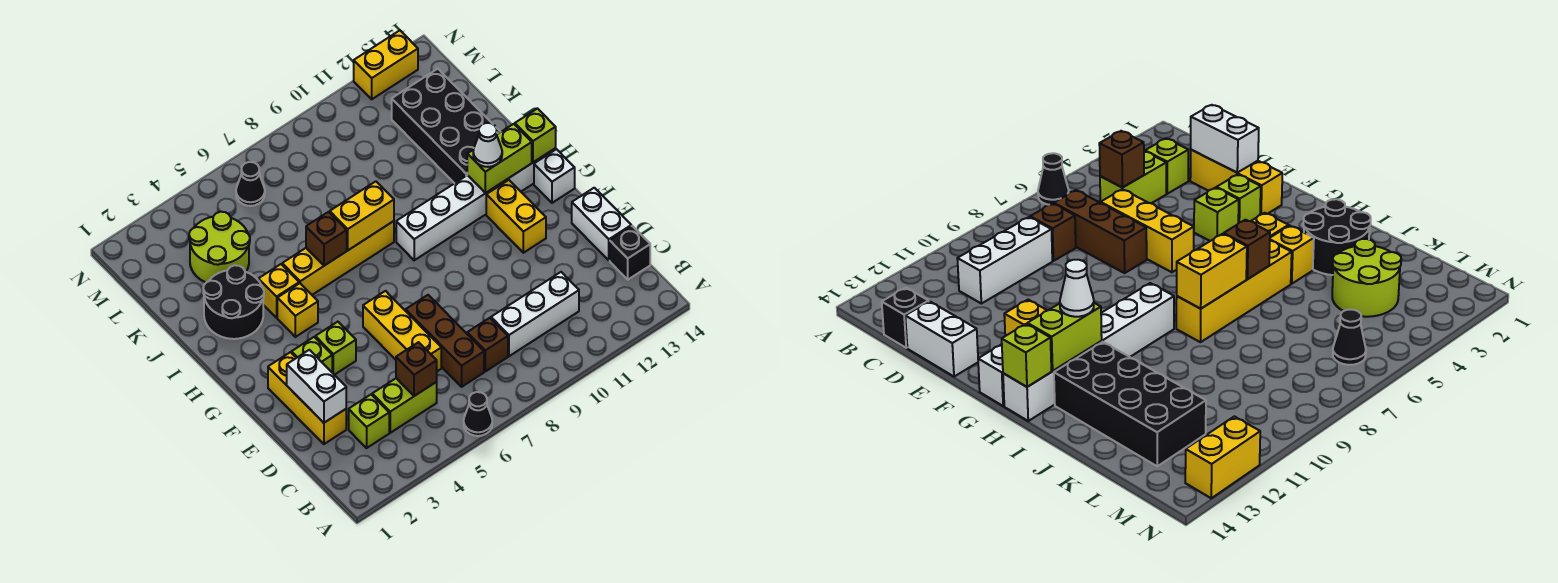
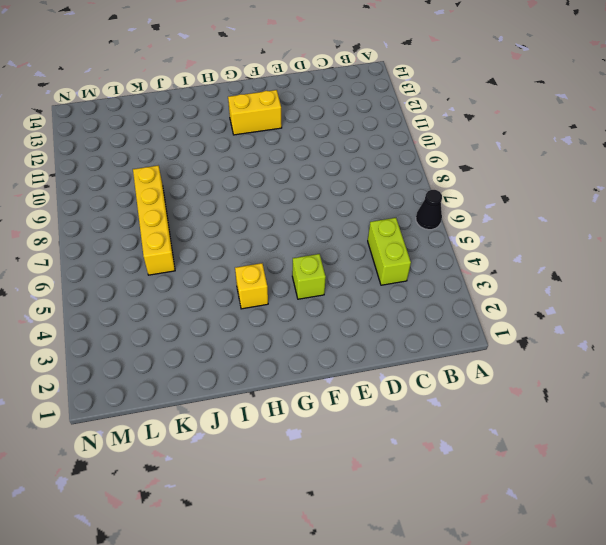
yellow 1x4 brick [133,166,175,275] -> yellow 1x4 brick moved to [282,221,394,295]
none -> lime 1x1 brick [349,395,389,448]
none -> brown 1x3 brick [406,295,484,387]
none -> brown 1x1 brick [467,318,508,371]
none -> white 1x3 brick [491,272,579,356]

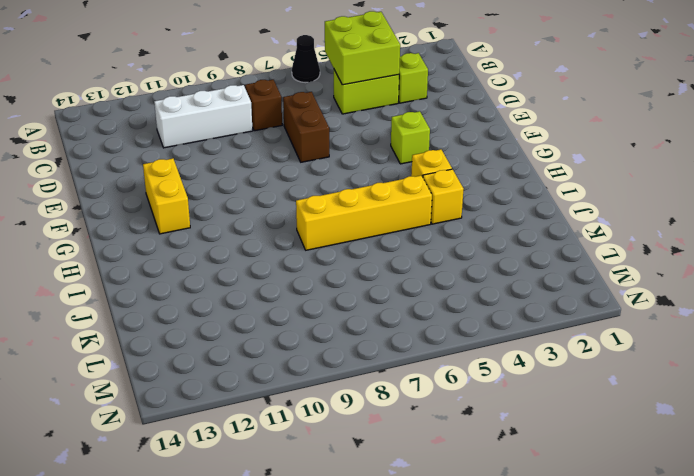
lime 2x2 brick [325,11,400,85] -> brown 1x1 brick [396,342,437,396]
brown 1x2 brick [283,92,329,162] -> brown 1x3 brick [406,295,484,387]
none -> black 1x1 brick [610,226,650,280]
none -> yellow 1x3 brick [268,352,346,444]
none -> yellow 1x3 brick [363,291,441,371]
none -> white 1x2 brick [572,188,631,260]

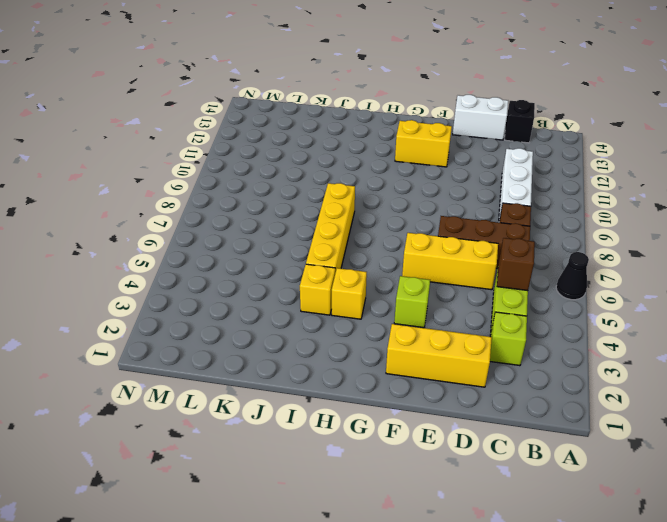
none -> lime 1x1 brick [292,337,332,372]
none -> white 1x1 brick [534,149,575,203]
none -> white 1x6 brick [396,148,556,260]
none -> black 2x2 round brick [203,265,264,339]

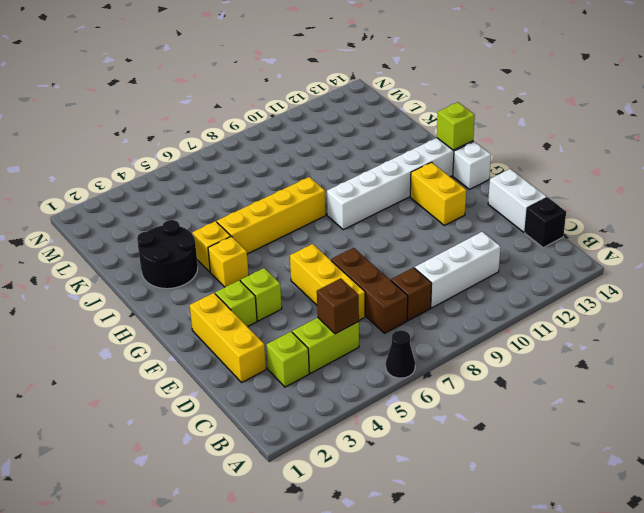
none -> black 2x4 brick [392,69,500,183]
none -> lime 2x2 round brick [189,212,250,282]
none -> black 1x1 cone [236,162,265,206]
none -> yellow 1x2 brick [354,30,418,99]

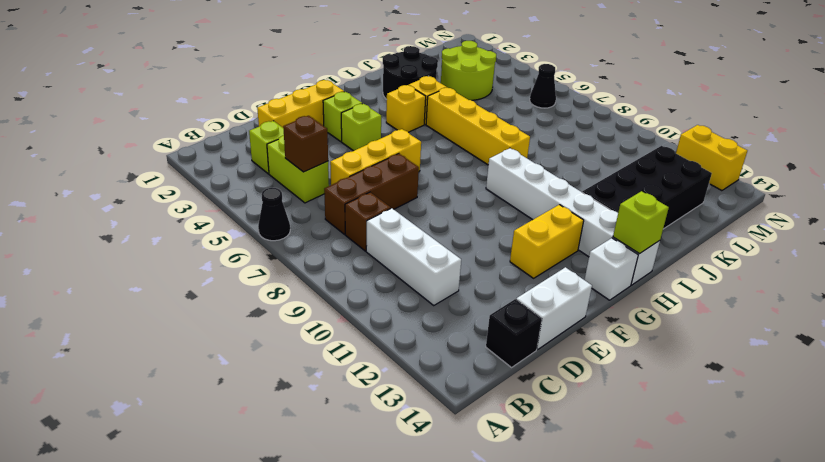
none -> white 1x2 brick [287,350,346,423]
none -> lime 1x2 brick [467,124,532,193]
none -> brown 1x1 brick [306,212,347,266]
none -> yellow 1x2 brick [330,181,394,250]

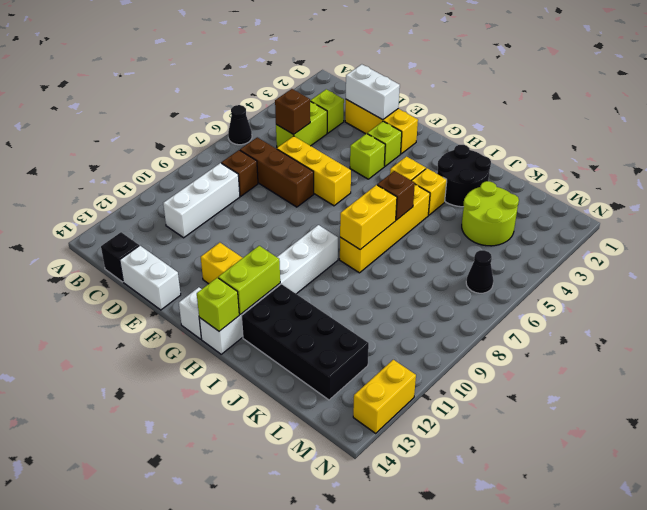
none -> white 1x1 cone [473,123,502,167]

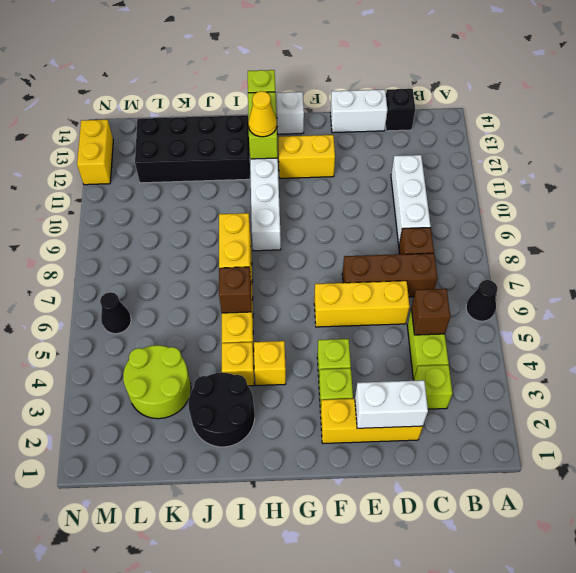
yellow 1x1 cone [248,91,277,137] -> white 1x1 cone [473,123,502,167]

